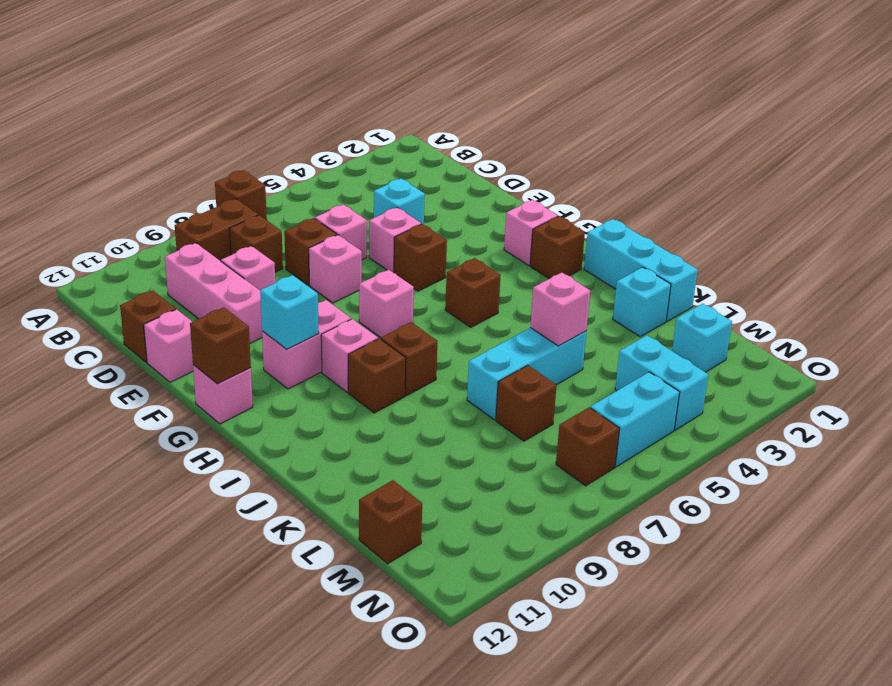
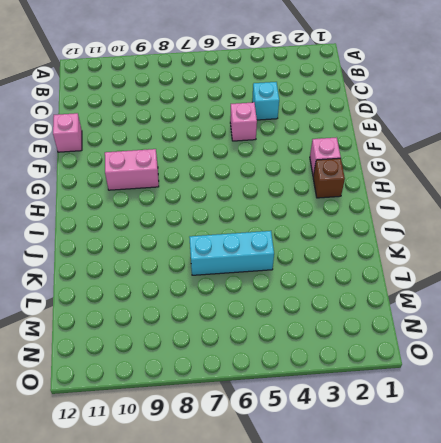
none -> brown 1x1 brick [215,170,267,220]
none -> brown 1x2 brick [175,199,258,261]
none -> brown 1x1 brick [229,215,283,272]
none -> pink 1x3 brick [165,243,262,343]

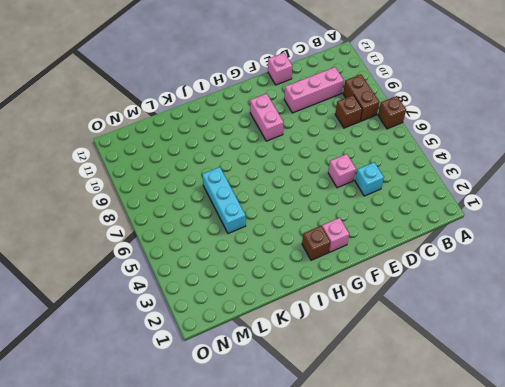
none -> pink 1x1 brick [315,205,367,260]
none -> brown 1x1 brick [284,218,337,285]
none -> pink 1x1 brick [221,246,275,290]
none -> brown 1x1 brick [120,291,176,362]

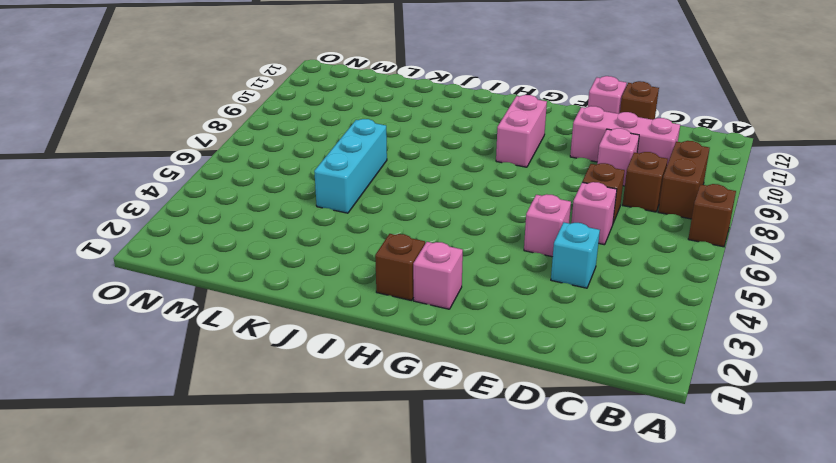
none -> pink 1x1 brick [309,235,362,303]
none -> brown 1x1 brick [394,224,447,291]
none -> pink 1x1 brick [359,270,414,338]
none -> pink 1x1 brick [193,365,253,424]

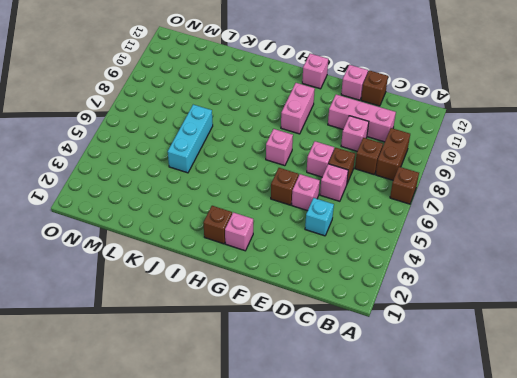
none -> brown 1x1 brick [445,258,501,327]
none -> pink 1x1 brick [321,319,378,392]
none -> cyan 1x3 brick [584,219,698,321]
none -> brown 1x1 brick [381,322,437,396]

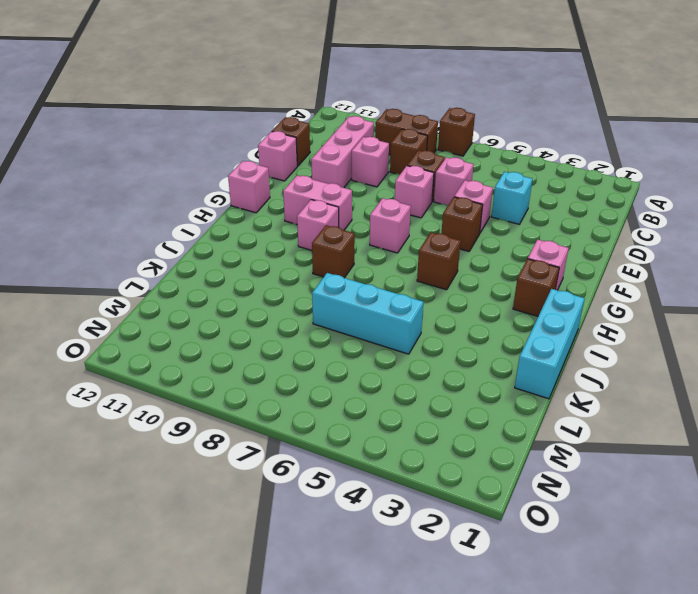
none -> brown 1x1 brick [348,339,406,413]
none -> cyan 1x1 brick [613,267,671,337]
none -> brown 1x1 brick [496,365,557,441]
none -> cyan 1x1 brick [672,304,732,372]

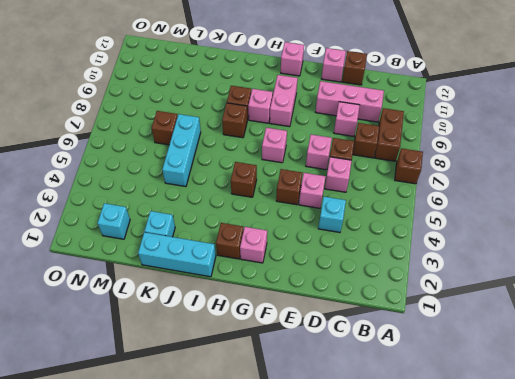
none -> cyan 1x2 brick [615,335,708,430]
none -> brown 1x1 brick [359,480,422,564]
none -> cyan 1x2 brick [591,372,680,467]
none -> brown 1x1 brick [556,407,619,486]

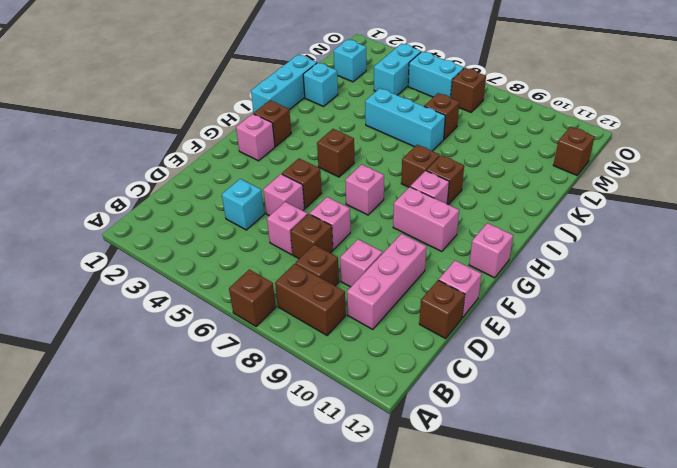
none -> cyan 1x1 brick [260,275,319,349]
none -> brown 1x1 brick [190,307,251,384]
none -> pink 1x1 brick [530,273,590,346]

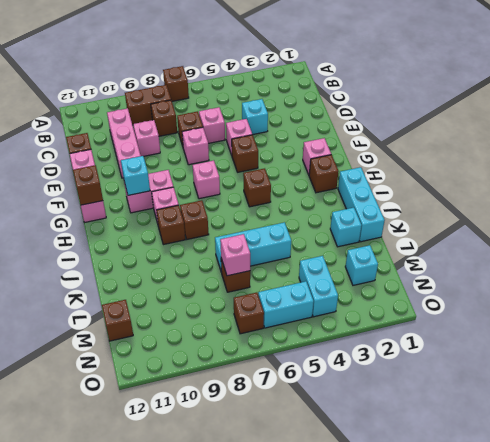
pink 1x1 brick [220,234,250,276] -> pink 1x1 brick moved to [530,273,590,346]

